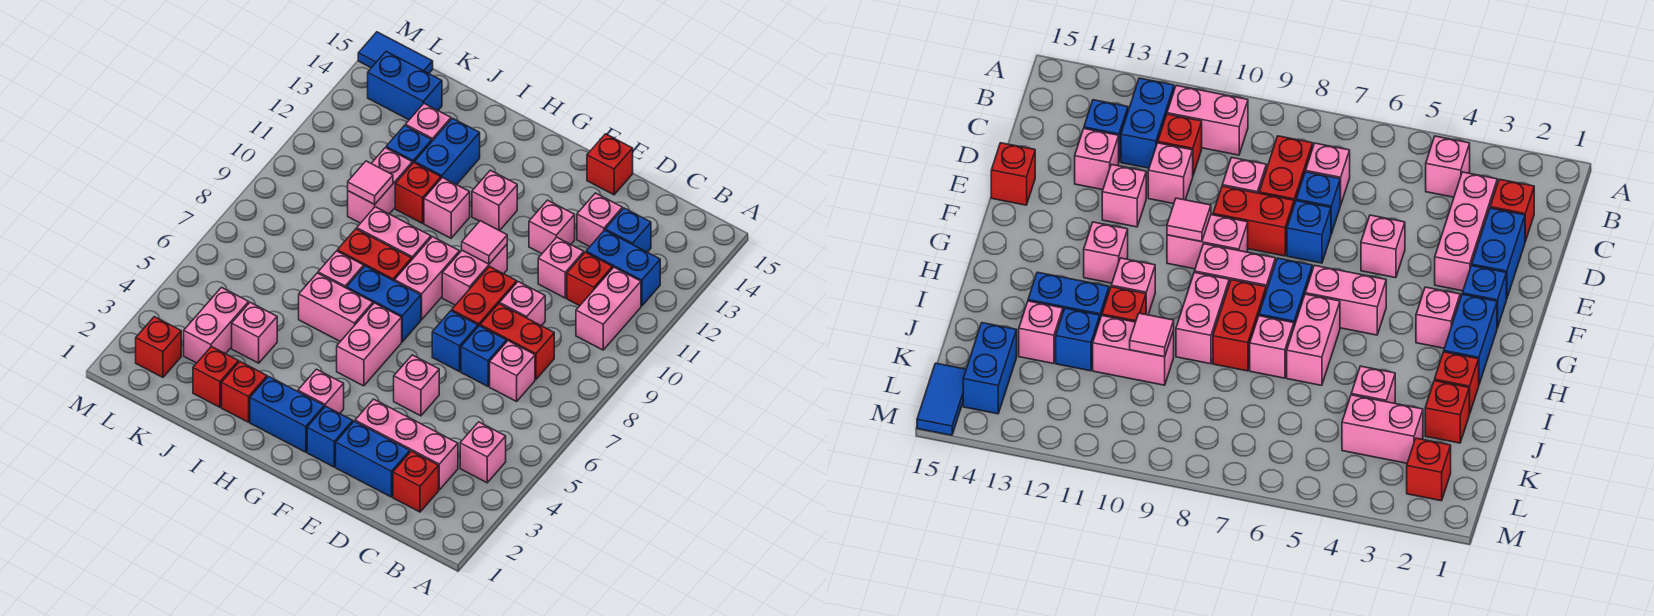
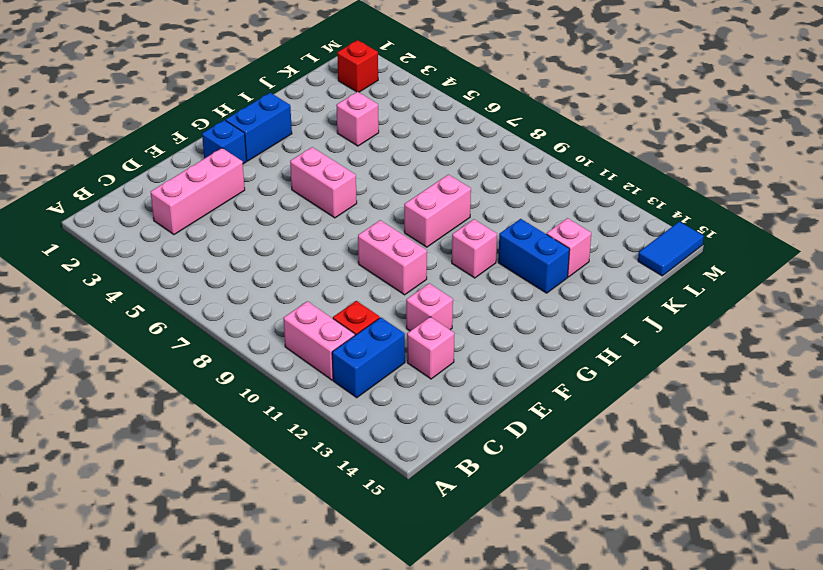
none -> pink 1x1 brick [460,422,506,483]
none -> red 1x1 brick [393,451,439,512]
none -> pink 1x1 brick [490,341,535,401]
none -> red 1x2 brick [480,304,554,379]

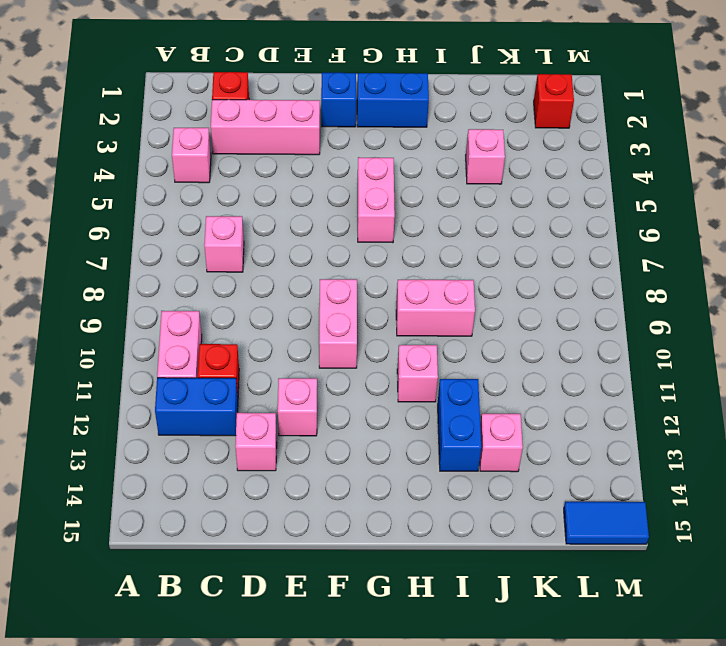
none -> red 1x2 brick [480,304,554,379]
none -> blue 1x1 brick [605,208,651,252]
none -> blue 1x2 brick [336,421,410,497]
none -> blue 1x1 brick [461,326,507,386]

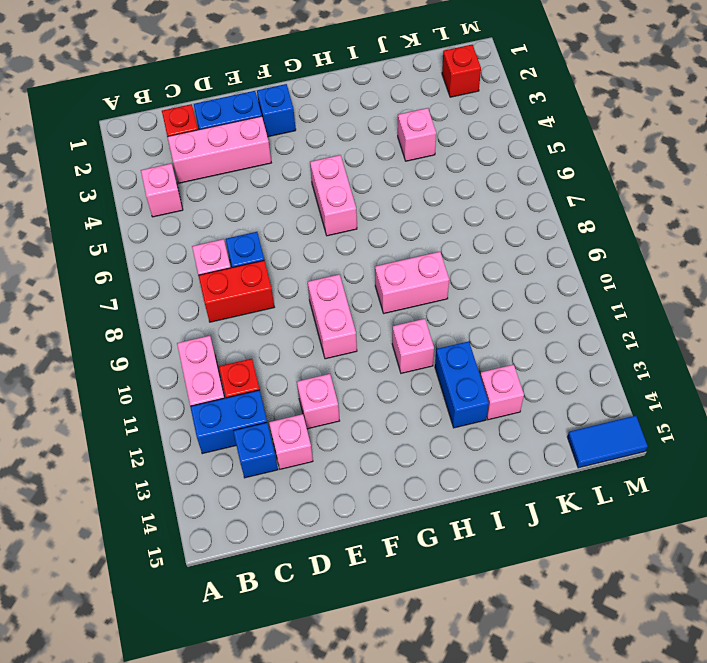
none -> pink 1x1 brick [500,282,545,326]
none -> pink 1x1 brick [538,237,584,298]
none -> pink 1x1 brick [394,355,439,416]
none -> blue 1x1 brick [432,311,478,372]

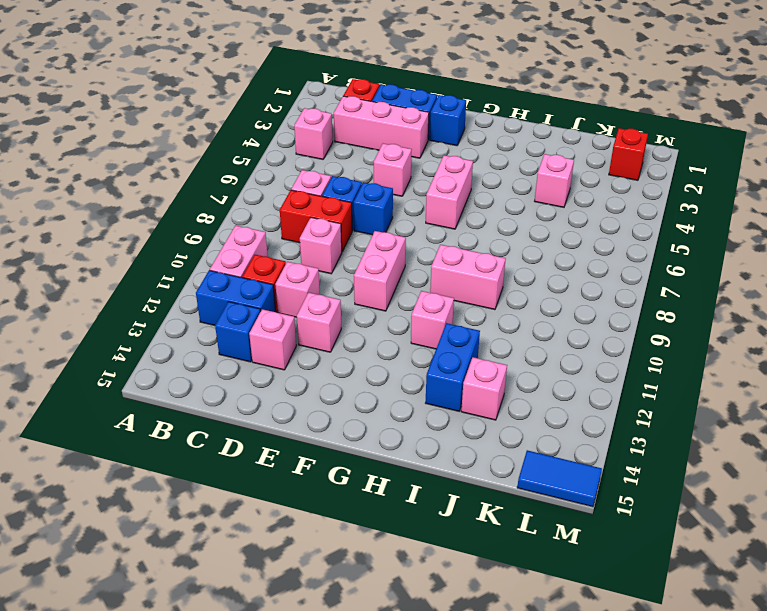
none -> red 1x2 brick [452,267,517,327]
none -> red 1x1 brick [587,134,633,195]
none -> blue 1x2 brick [250,376,324,452]
none -> pink 1x1 brick [298,369,344,413]

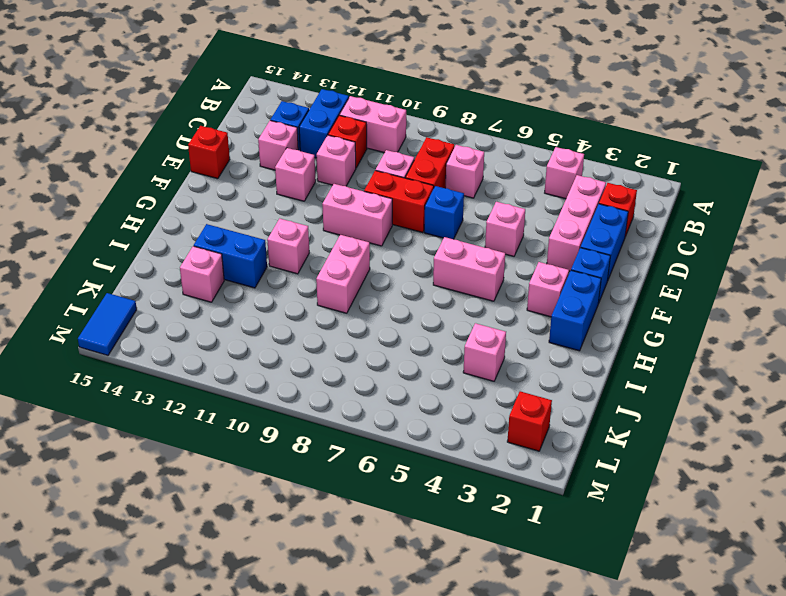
none -> blue 1x1 brick [461,326,507,386]
none -> blue 1x2 brick [347,266,421,342]
none -> pink 1x2 brick [395,237,460,320]
none -> pink 1x1 brick [472,170,517,231]

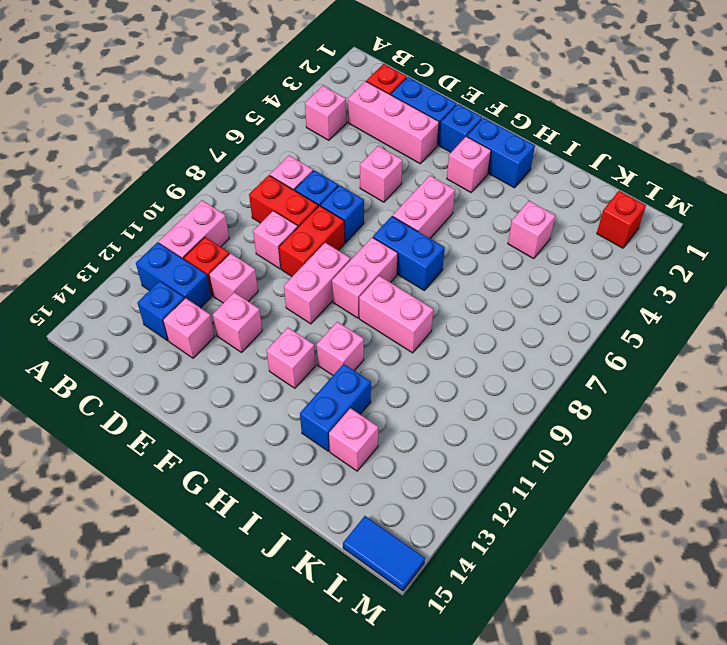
none -> red 1x1 brick [587,134,633,195]
none -> pink 1x2 brick [299,273,373,342]
none -> red 1x2 brick [337,229,412,281]
none -> red 1x1 brick [222,362,267,422]

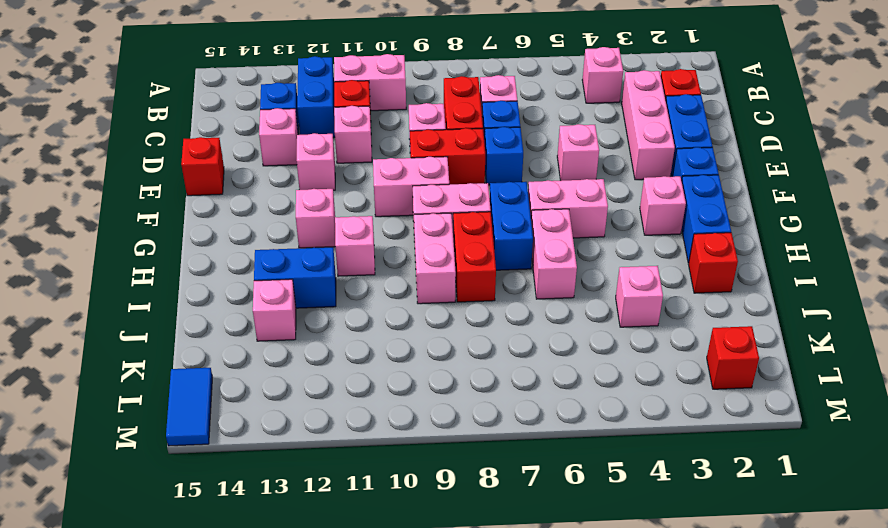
none -> pink 1x1 brick [318,251,364,288]
none -> red 1x1 brick [395,163,441,223]
none -> red 1x1 brick [193,347,239,407]
none -> pink 1x2 brick [348,148,412,223]

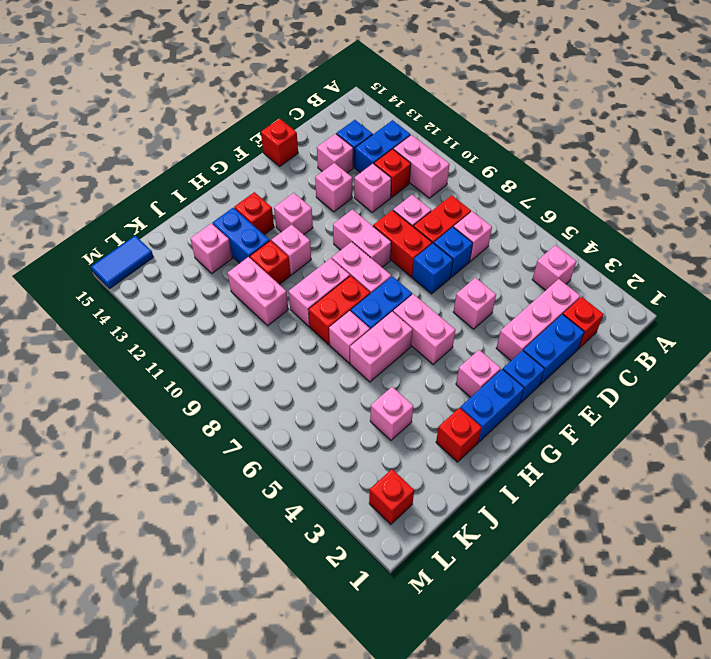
red 1x1 brick [234,192,274,235] -> red 1x1 brick moved to [193,347,239,407]
none -> blue 1x1 brick [386,126,432,164]
none -> pink 1x2 brick [184,287,249,363]
none -> blue 1x2 brick [368,51,442,120]
none -> pink 1x1 tile [462,221,507,264]

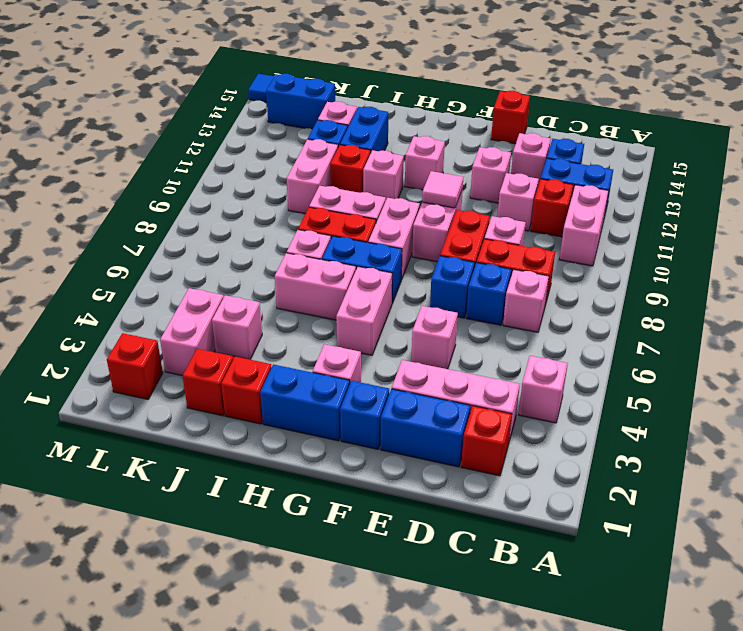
none -> pink 1x1 tile [348,161,393,204]

